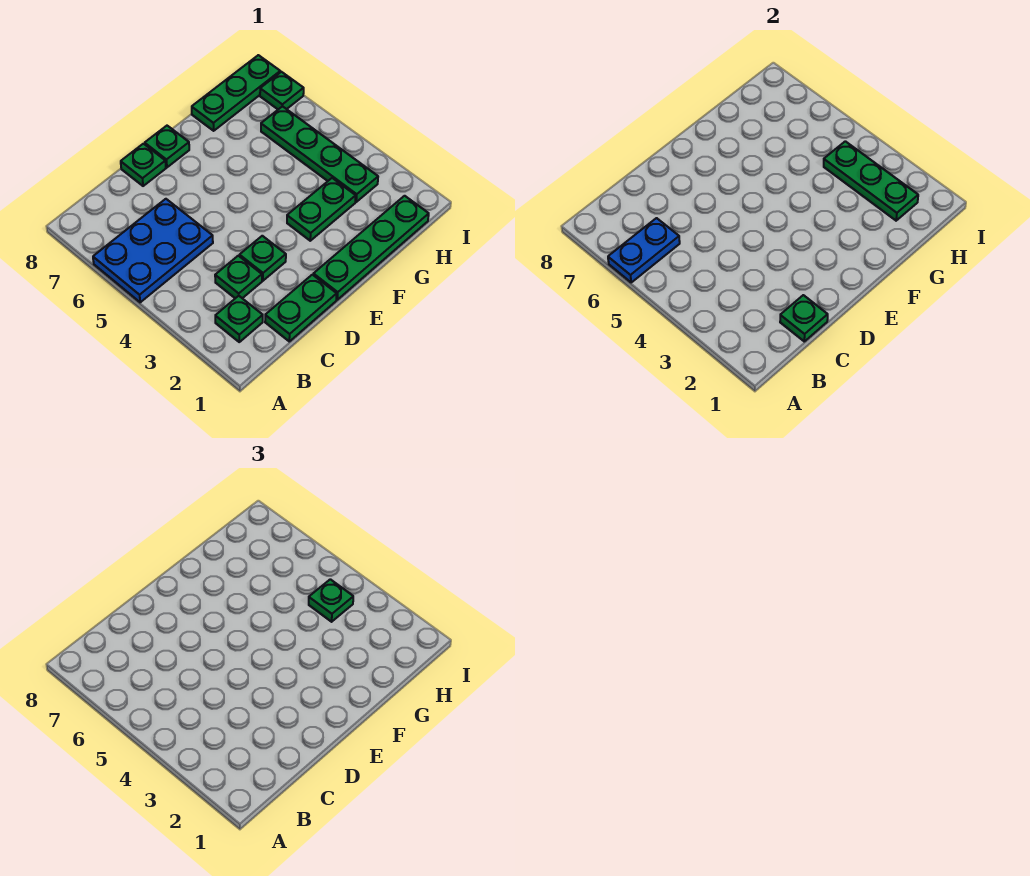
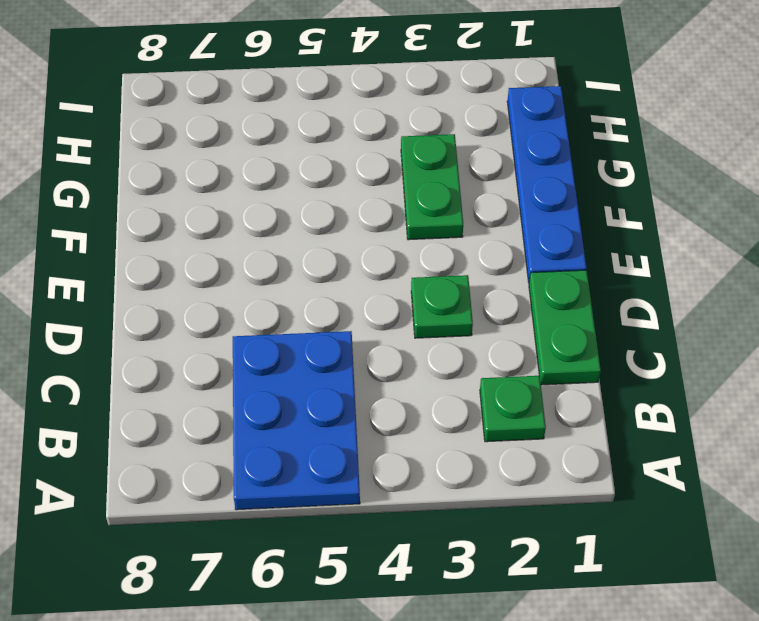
blue 1x4 plate [507,86,587,282] -> green 1x4 plate [313,196,429,300]
none -> green 1x1 plate [215,256,262,298]
none -> green 1x1 plate [121,144,166,186]
none -> green 1x1 plate [145,126,189,167]

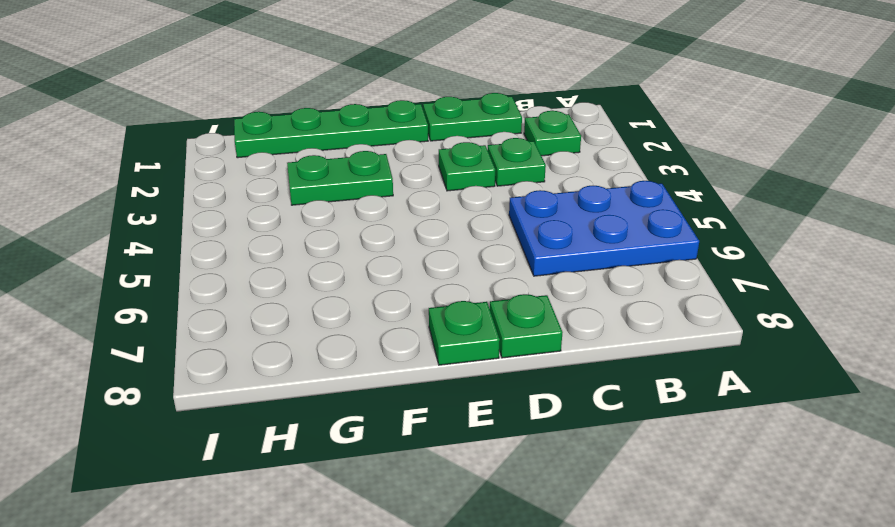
none -> green 1x3 plate [192,55,280,131]
none -> green 1x4 plate [261,106,378,202]
none -> green 1x1 plate [260,72,304,109]

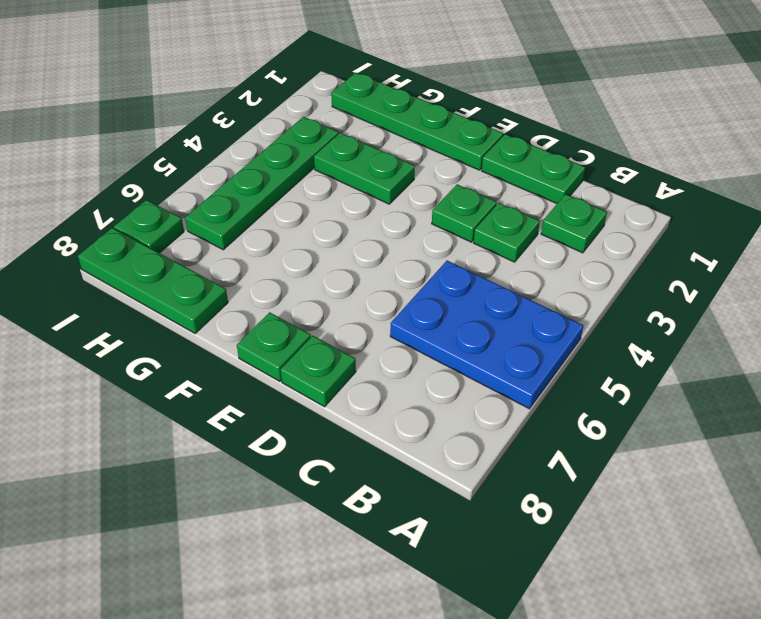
none -> blue 1x2 plate [608,218,680,282]
none -> green 1x1 plate [780,295,828,341]
none -> green 1x3 plate [824,141,918,221]

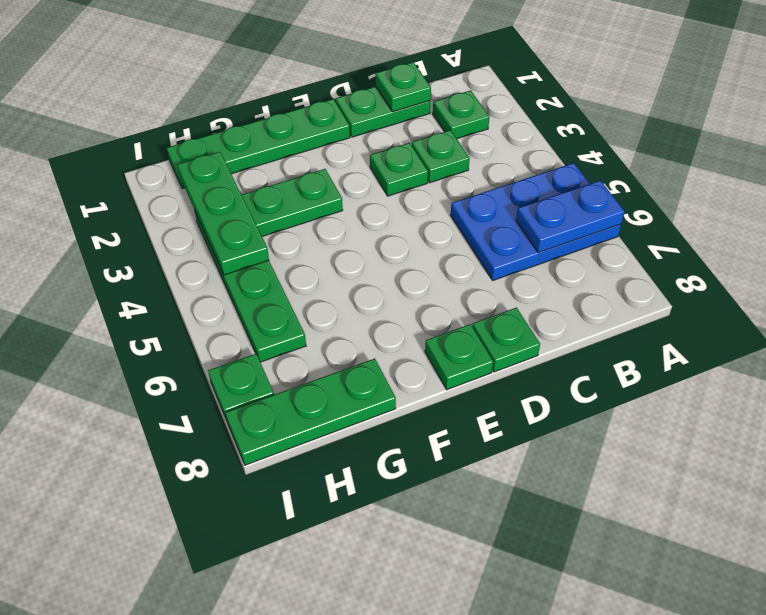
none -> green 1x1 plate [309,579,353,622]

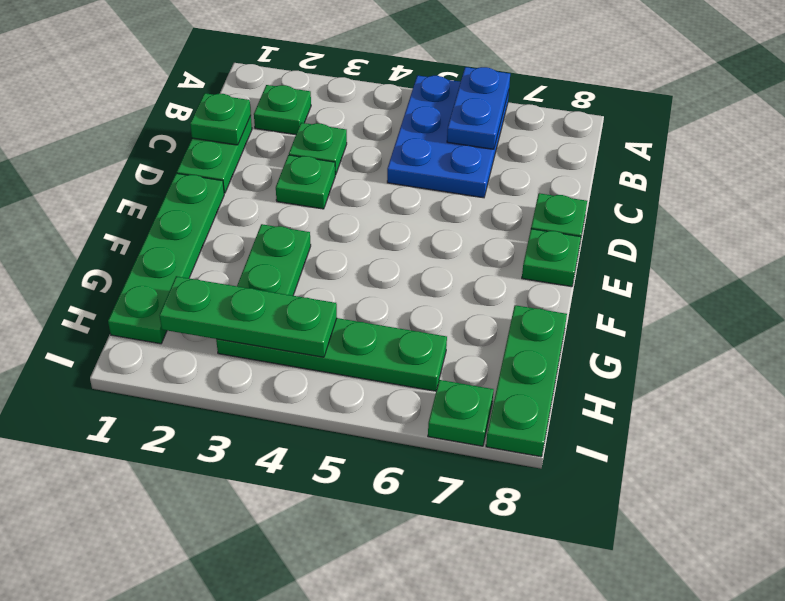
none -> green 1x1 plate [309,579,353,622]

